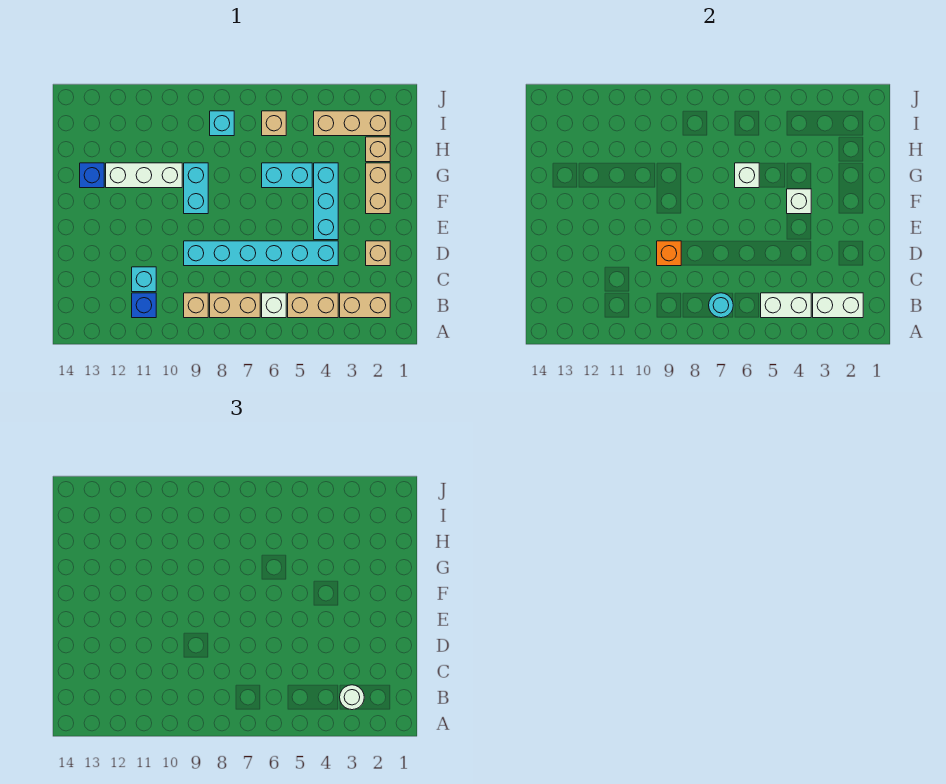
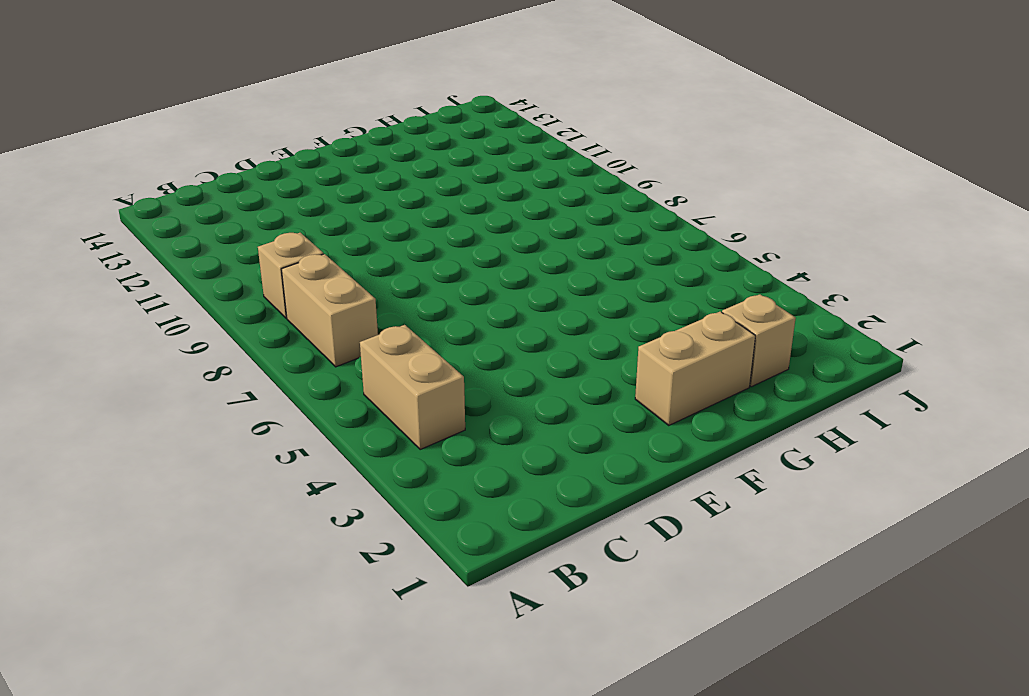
none -> tan 1x2 brick [340,293,390,318]
none -> white 1x1 brick [262,293,286,318]
none -> blue 1x1 brick [132,293,156,318]

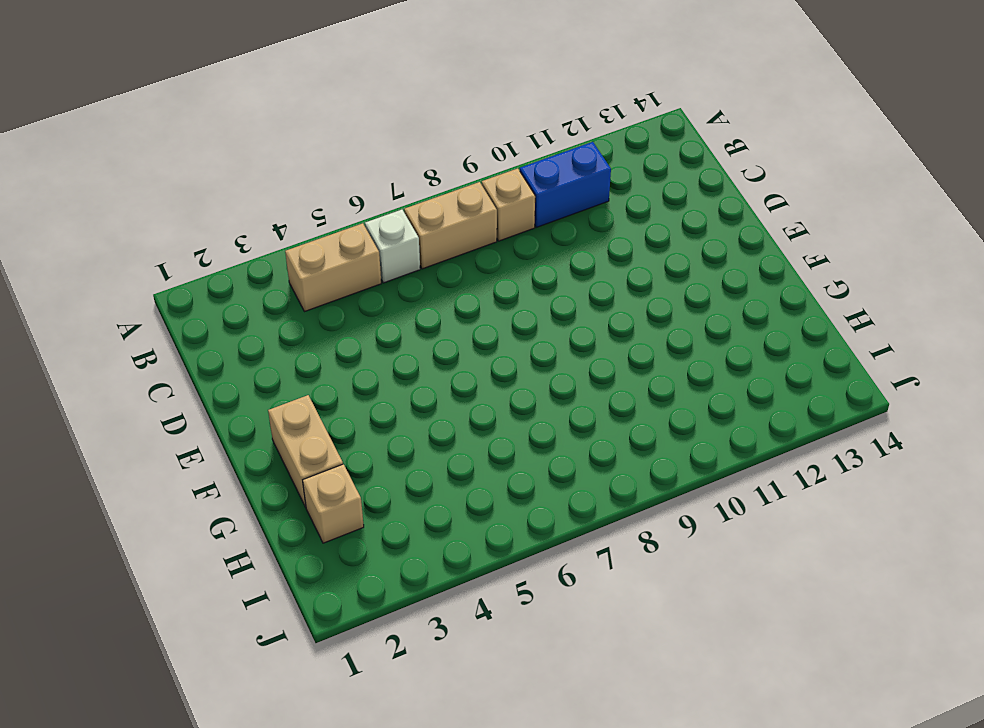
blue 1x2 brick [520,142,611,227] -> blue 1x1 brick [132,293,156,318]
none -> tan 1x2 brick [340,293,390,318]
none -> cyan 1x1 brick [132,267,156,292]
none -> tan 1x1 brick [366,241,390,266]

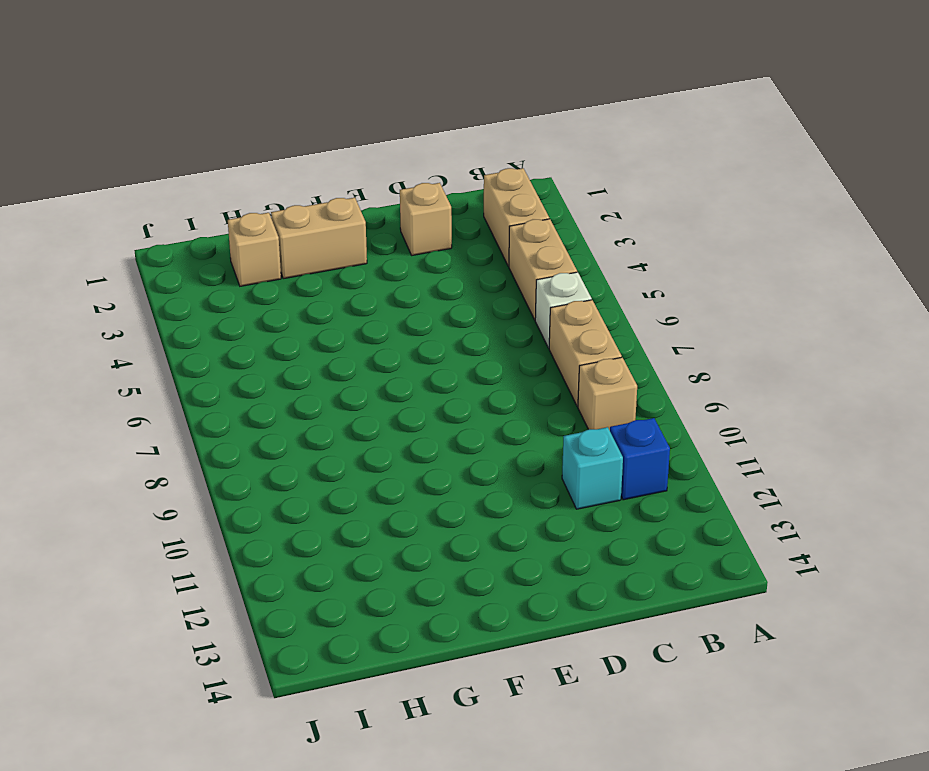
none -> cyan 1x6 brick [184,241,338,266]
none -> cyan 1x3 brick [314,163,338,240]
none -> cyan 1x2 brick [184,163,208,214]

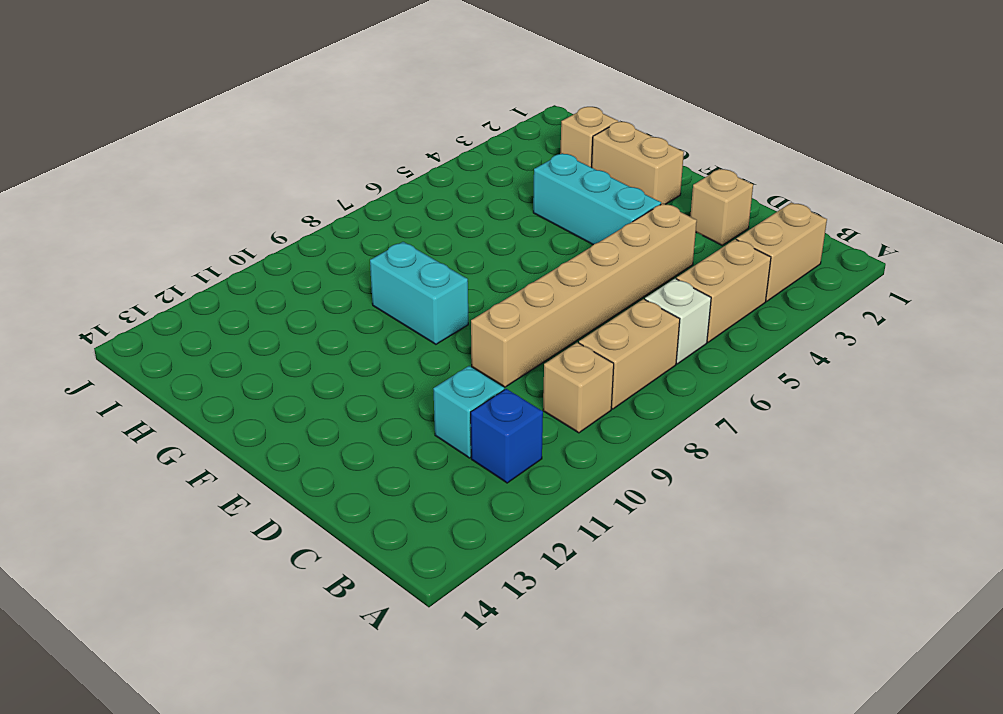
tan 1x6 brick [471,203,697,387] -> cyan 1x6 brick [184,241,338,266]
none -> cyan 1x2 brick [262,163,312,188]
none -> white 1x3 brick [106,163,182,188]
none -> blue 1x1 brick [80,163,104,188]

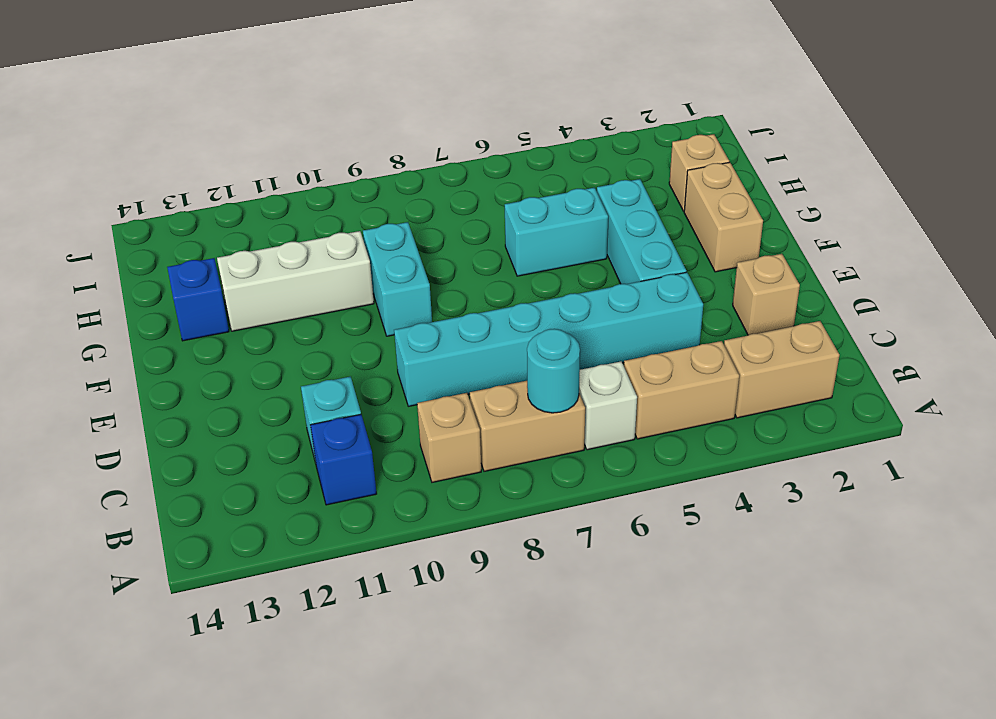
none -> tan 1x3 brick [314,111,390,136]
none -> tan 1x1 brick [262,111,286,136]
none -> cyan 1x1 brick [210,111,234,136]

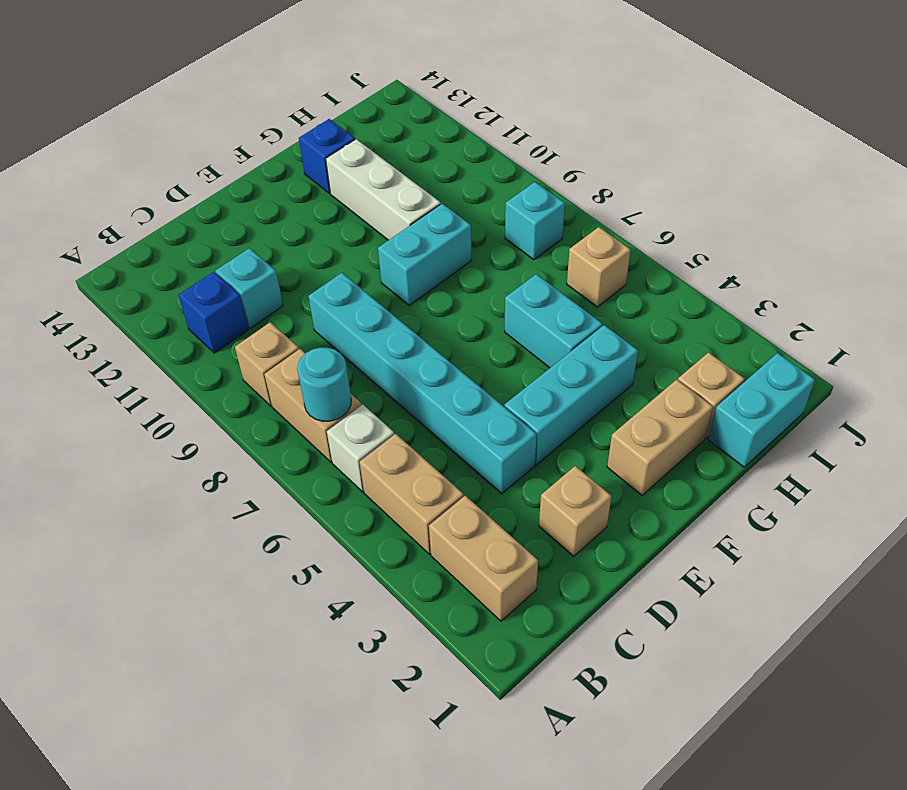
cyan 1x2 brick [708,353,815,467] -> none
none -> tan 1x3 brick [314,111,390,136]
none -> white 1x2 brick [813,293,863,318]
none -> white 1x2 brick [761,293,811,318]

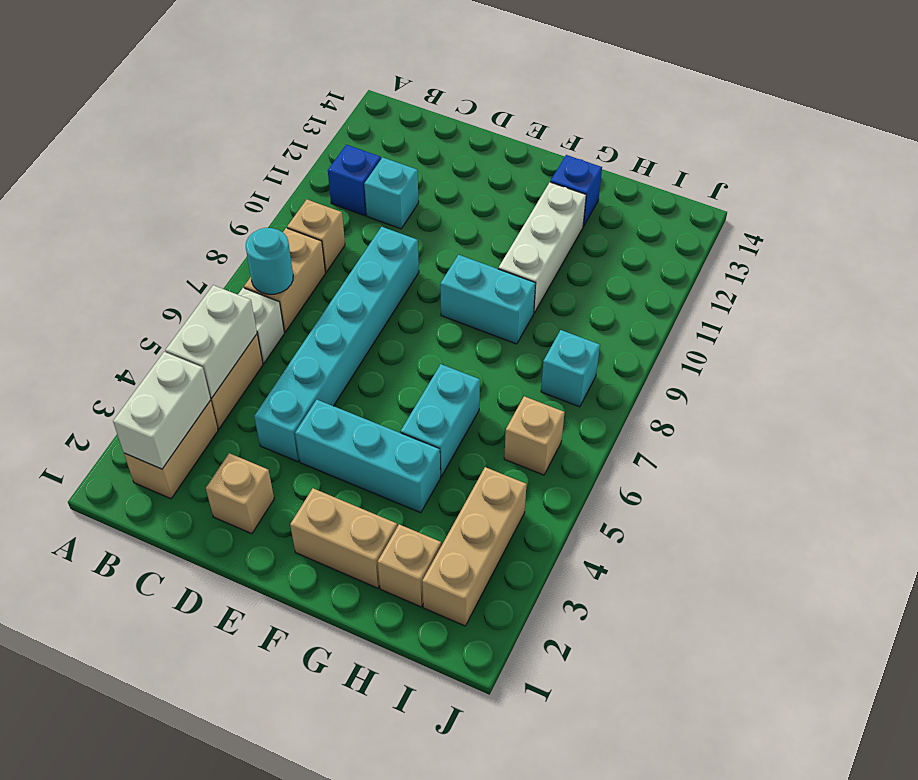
none -> orange 1x1 brick [657,241,681,266]
none -> white 1x1 brick [787,189,811,214]
none -> white 1x1 brick [735,163,759,188]

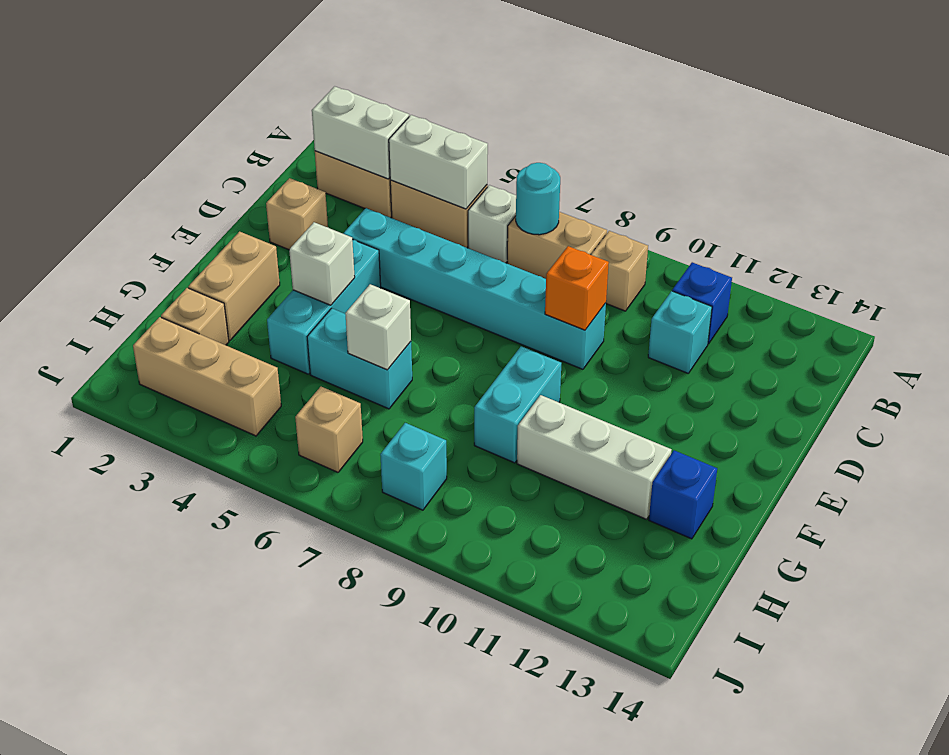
none -> white 1x1 round brick [340,685,364,710]

